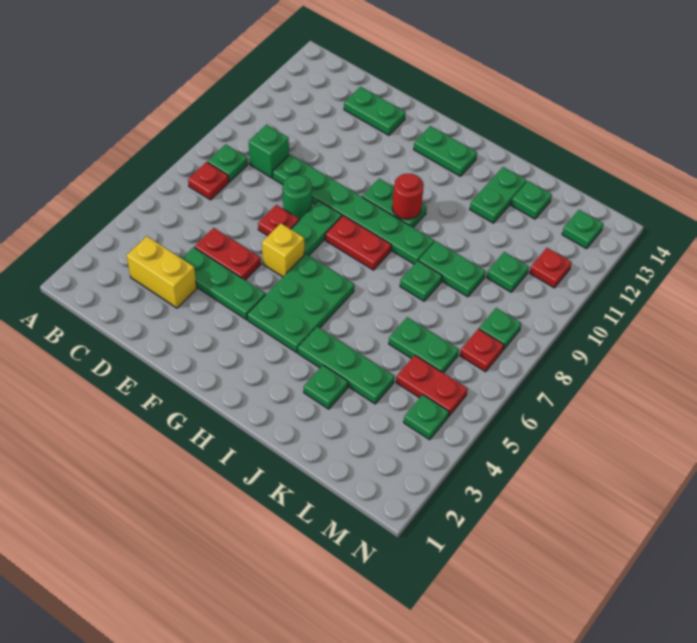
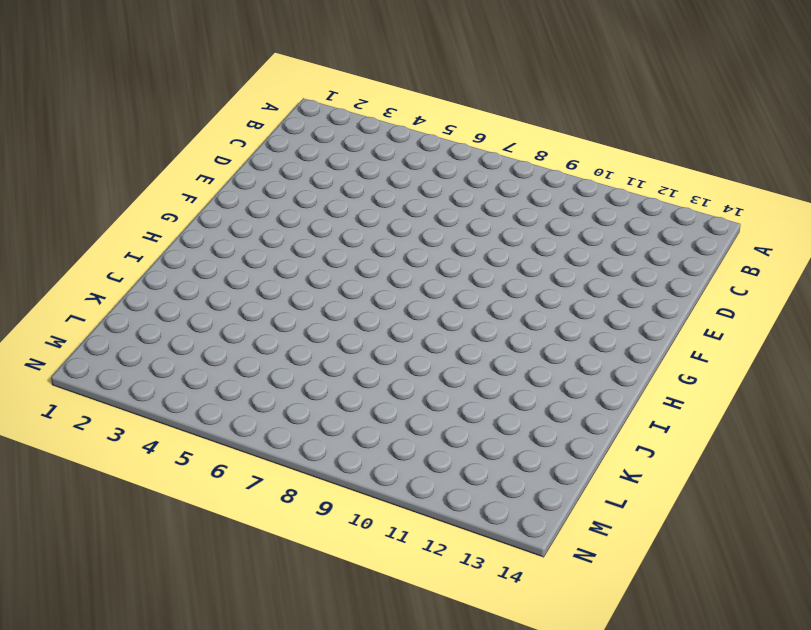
none -> red 1x1 plate [188,162,229,200]
none -> green 1x1 plate [208,144,248,182]
none -> yellow 1x2 brick [127,236,197,308]
none -> green 1x1 brick [249,125,289,178]

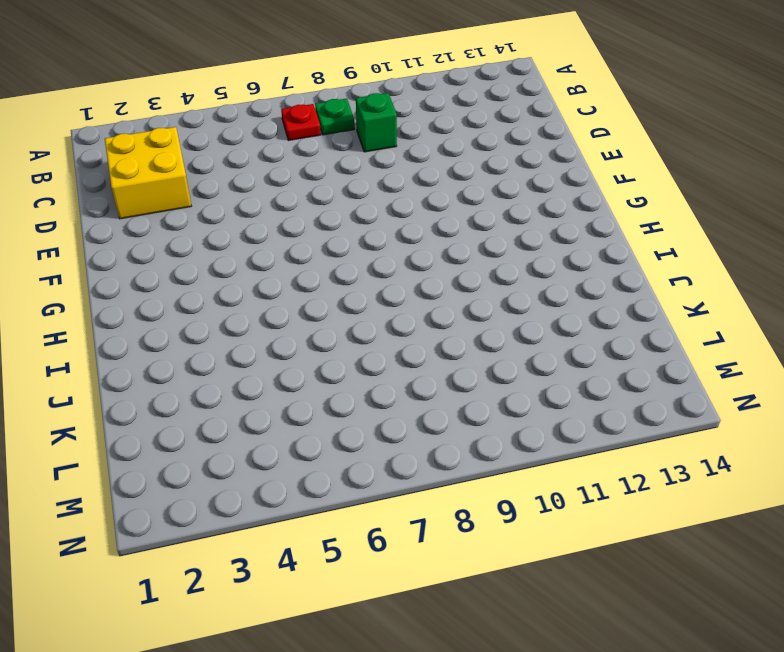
yellow 2x2 brick [105,127,191,219] -> yellow 1x2 brick [127,236,197,308]
none -> green 1x3 plate [182,247,265,320]
none -> red 1x2 plate [195,228,261,280]
none -> green 1x6 plate [273,154,434,264]
none -> green 1x2 plate [344,87,405,135]

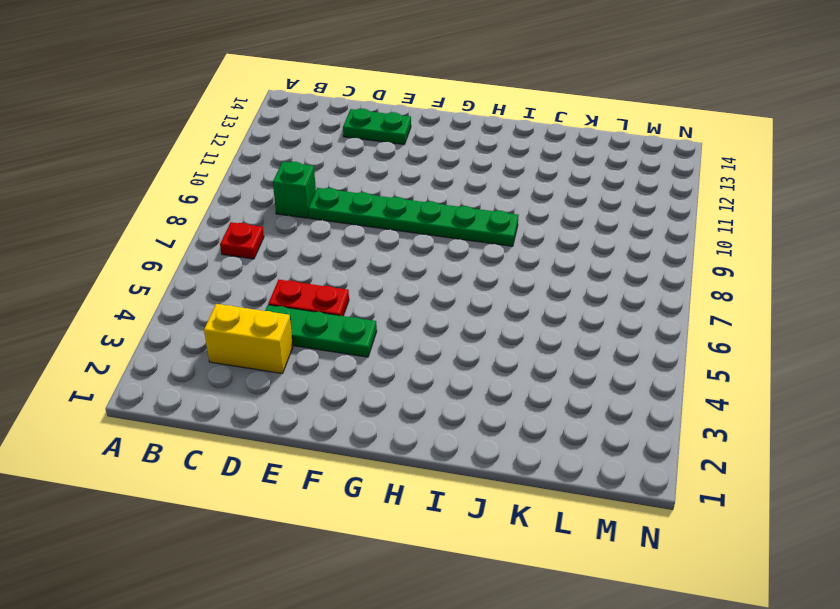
none -> green 1x1 plate [208,144,248,182]
none -> red 1x1 plate [258,205,299,236]
none -> green 1x1 round brick [283,175,312,220]
none -> yellow 1x1 brick [262,223,304,277]

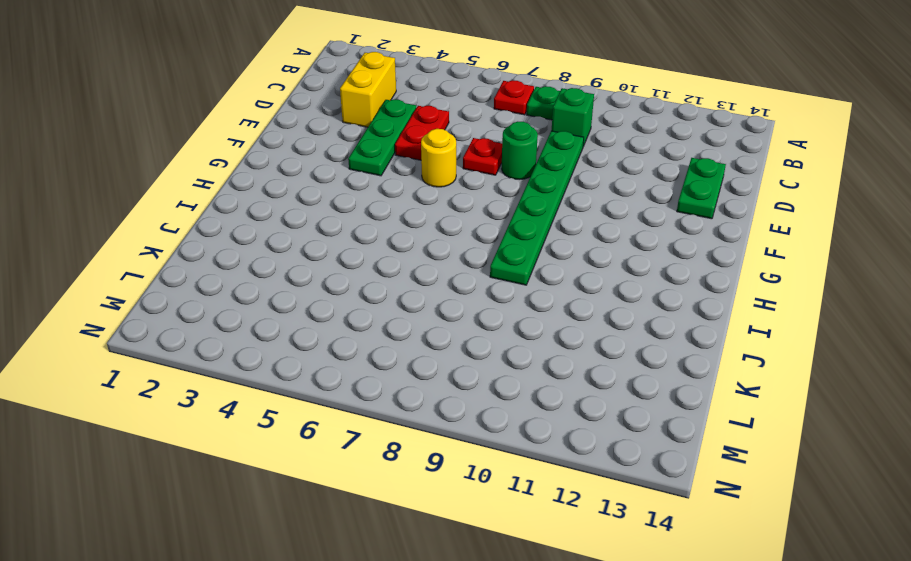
yellow 1x1 round brick [421,129,456,187] -> yellow 1x1 brick [262,223,304,277]
none -> green 1x2 plate [291,201,342,256]
none -> green 2x3 plate [247,254,354,353]
none -> red 1x2 plate [325,215,391,270]
none -> green 1x2 plate [362,179,427,227]

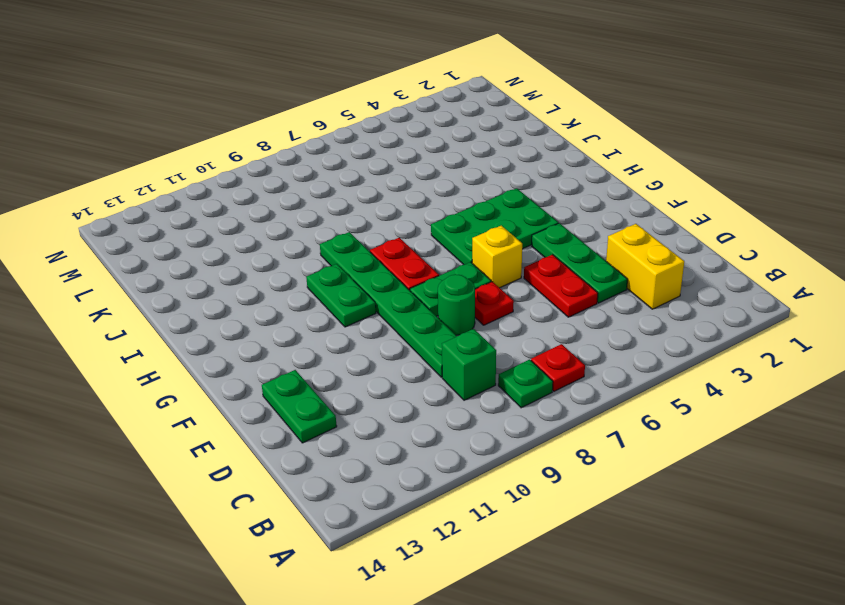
none -> green 1x2 plate [414,126,477,176]
none -> green 1x3 plate [298,327,394,404]
none -> green 1x1 plate [304,365,348,409]
none -> green 1x1 plate [400,261,442,301]

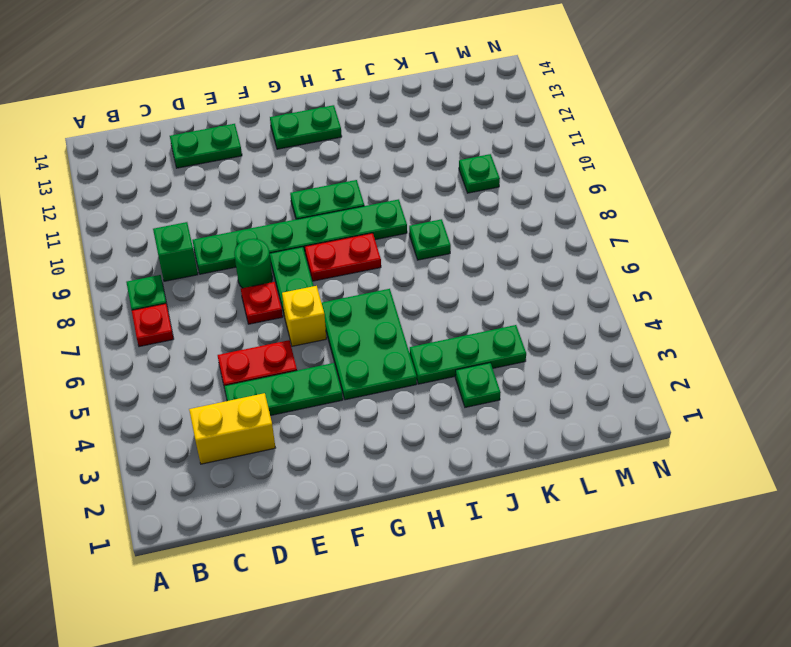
none -> green 1x2 plate [419,241,486,297]
none -> green 1x2 plate [470,167,527,223]
none -> green 1x2 plate [389,317,459,373]
none -> green 1x1 plate [511,181,552,219]

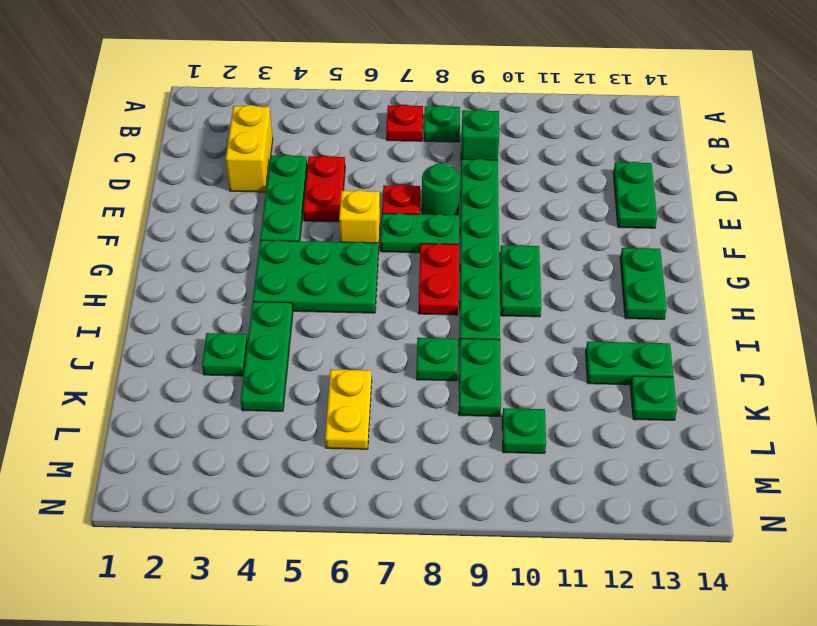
yellow 1x2 plate [325,369,372,449] -> green 1x2 plate [389,317,459,373]
none -> red 1x2 plate [396,355,468,417]
none -> green 1x1 plate [404,395,449,440]
none -> red 1x1 plate [460,329,504,372]
none -> green 1x1 plate [479,308,521,350]

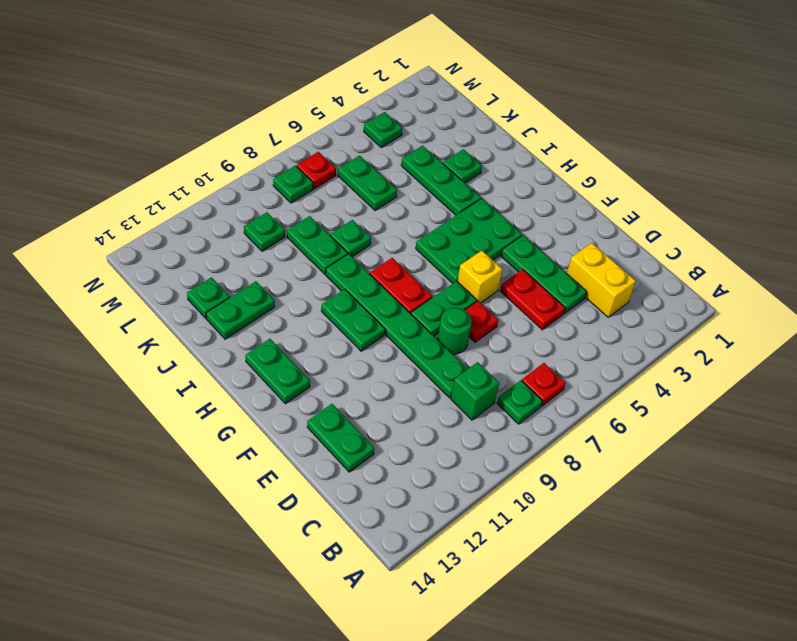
none -> red 1x2 plate [396,355,468,417]
none -> red 1x1 plate [530,248,572,288]
none -> green 1x1 plate [562,210,603,249]
none -> red 1x1 round brick [392,174,424,219]

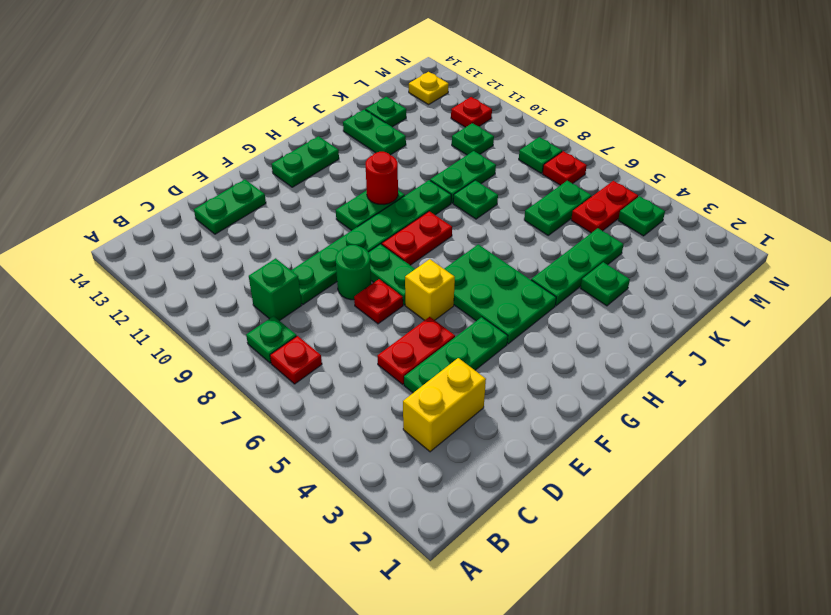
yellow 1x1 plate [409,72,449,105] -> green 1x1 plate [562,210,603,249]

